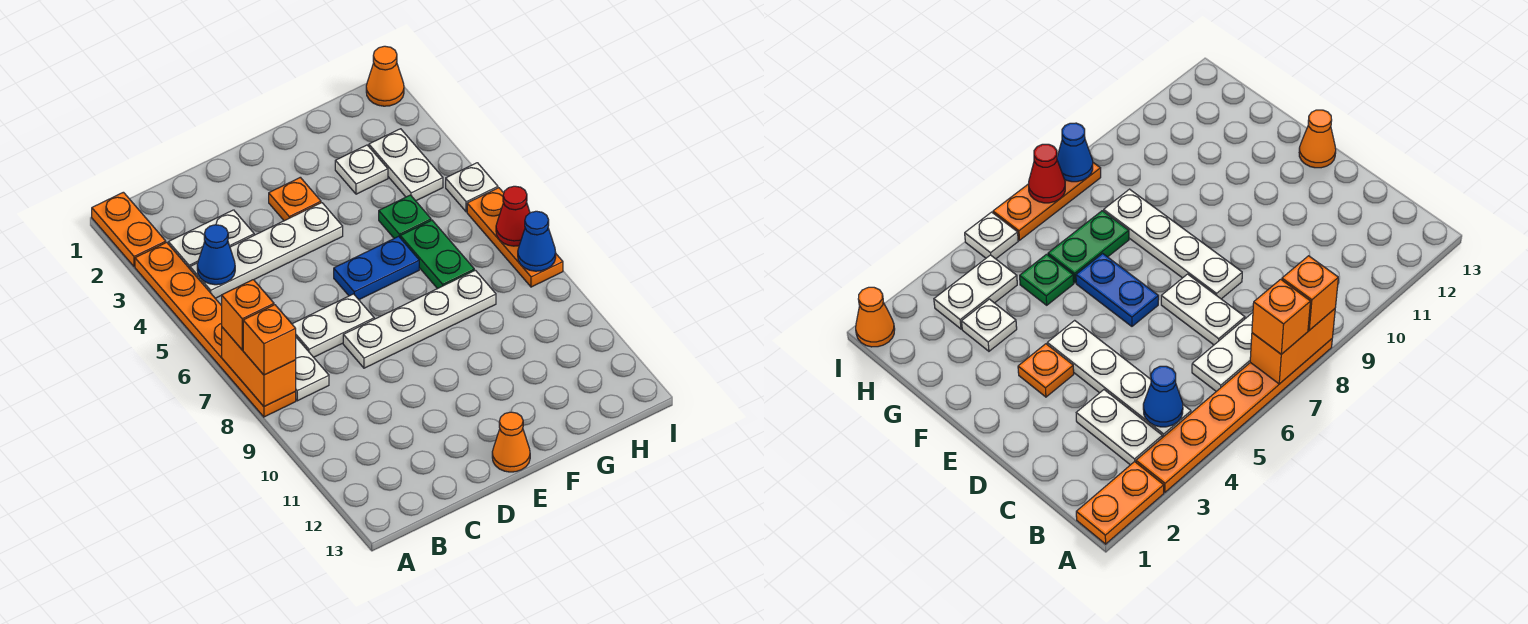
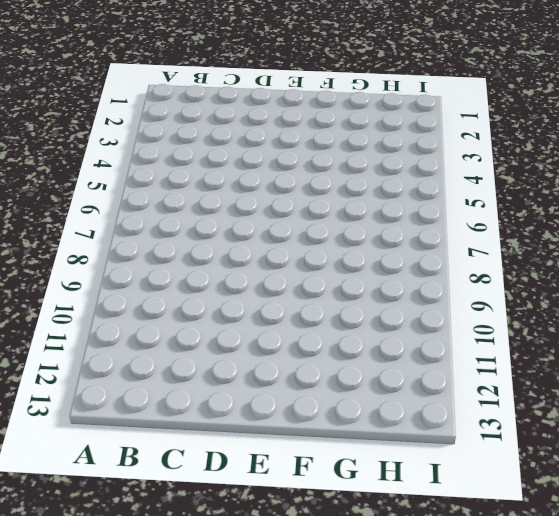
none -> orange 1x2 plate [92,192,166,267]
none -> orange 1x6 plate [135,242,296,417]
none -> white 1x2 plate [168,210,254,269]

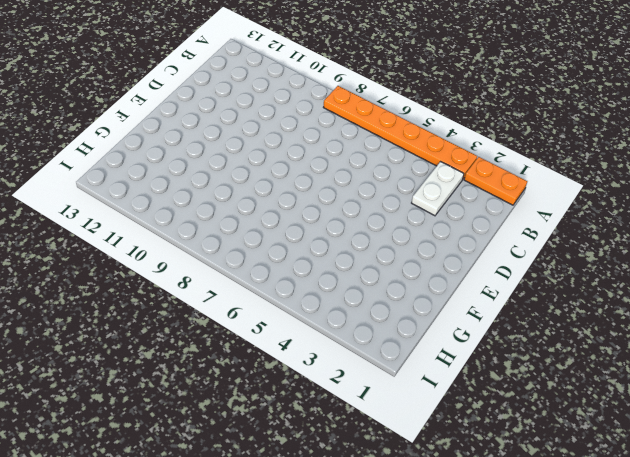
none -> white 1x4 plate [190,203,343,298]
none -> white 1x3 plate [295,338,329,401]
none -> white 1x2 plate [292,294,374,357]

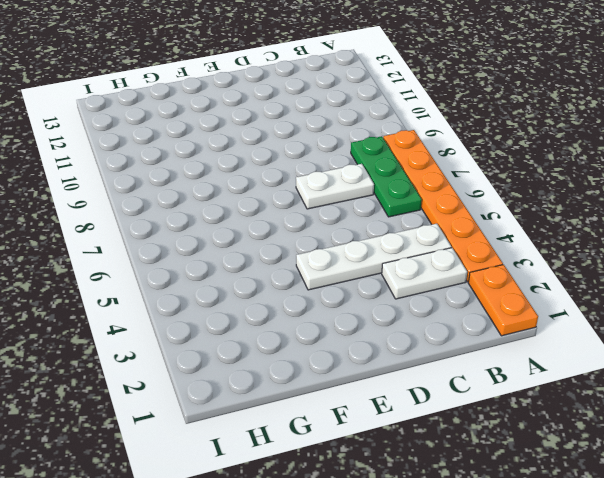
green 1x3 plate [351,136,422,217] -> white 1x3 plate [295,338,329,401]
none -> white 1x4 plate [343,270,496,368]
none -> orange 1x1 plate [269,177,321,221]
none -> blue 1x2 plate [334,236,419,300]

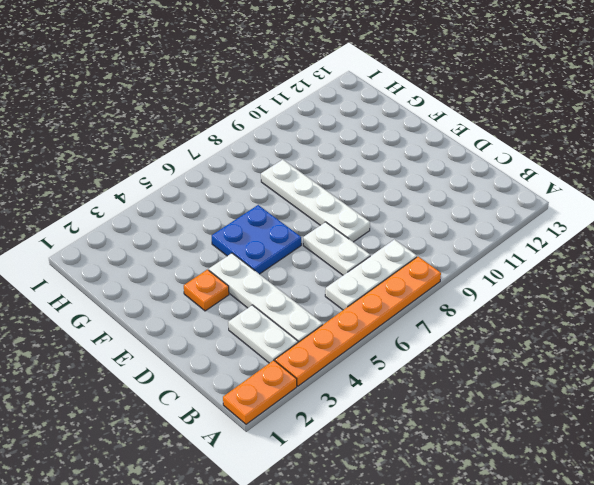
blue 2x2 plate [212,205,301,274] -> blue 1x2 plate [334,236,419,300]
none -> orange 1x1 cone [492,412,530,472]
none -> white 1x1 plate [335,145,388,194]
none -> green 1x1 plate [379,195,431,238]

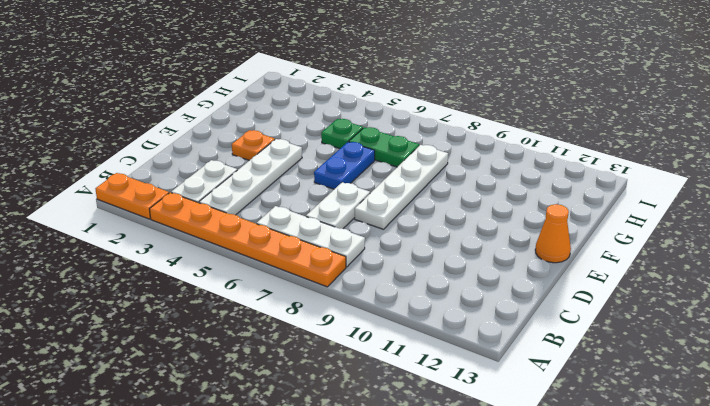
none -> white 1x1 plate [335,145,388,194]
none -> white 1x2 plate [369,129,443,201]
none -> orange 1x1 cone [366,46,404,106]

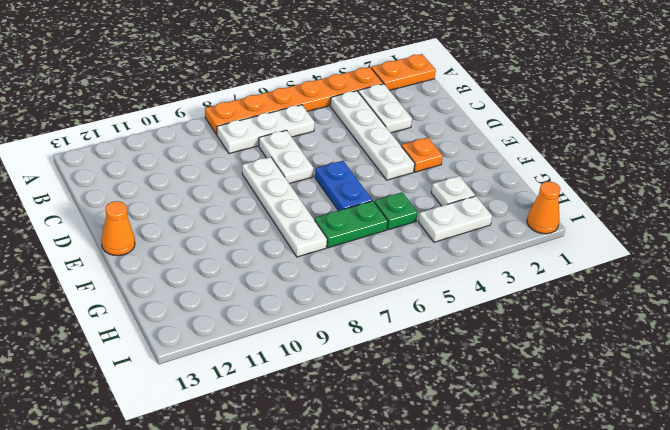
none -> white 1x1 plate [446,163,498,212]
none -> orange 1x3 plate [467,188,563,287]
none -> orange 1x2 brick [222,327,296,407]

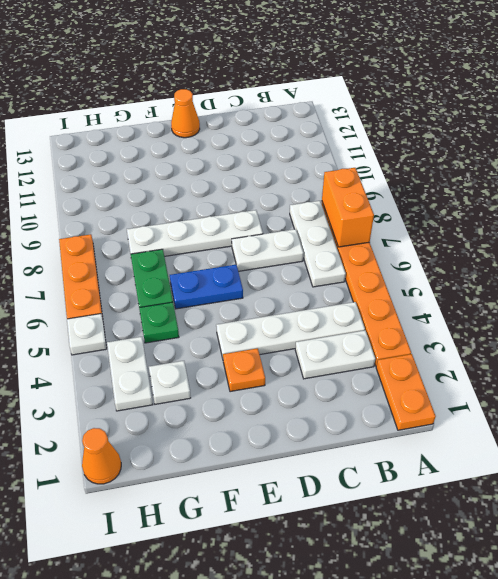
none -> blue 1x1 cone [197,225,235,285]
none -> red 1x1 cone [496,186,530,246]
none -> blue 1x1 cone [518,211,556,271]

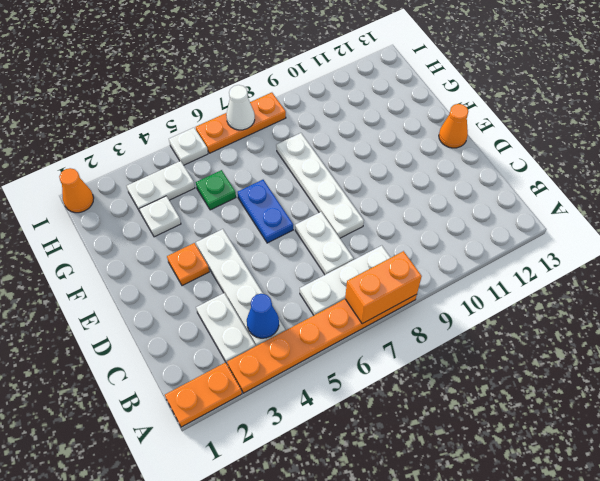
white 1x1 cone [226,85,255,130] -> red 1x1 cone [496,186,530,246]
none -> green 1x2 plate [400,220,474,289]
none -> blue 1x1 cone [518,211,556,271]
none -> orange 1x1 brick [222,280,274,350]

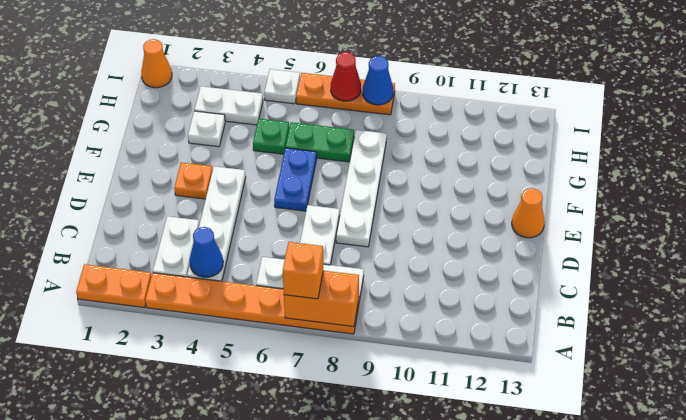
none -> orange 1x1 brick [243,305,296,375]

